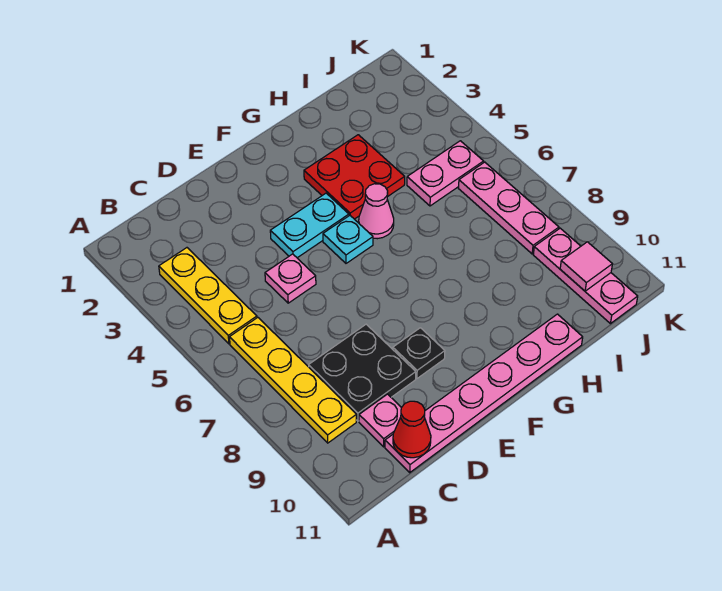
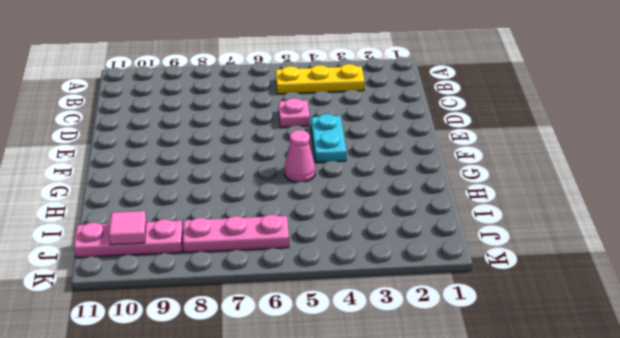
none -> yellow 1x4 plate [229,318,356,443]
none -> black 2x2 plate [309,324,416,421]
none -> pink 1x1 plate [359,394,401,447]

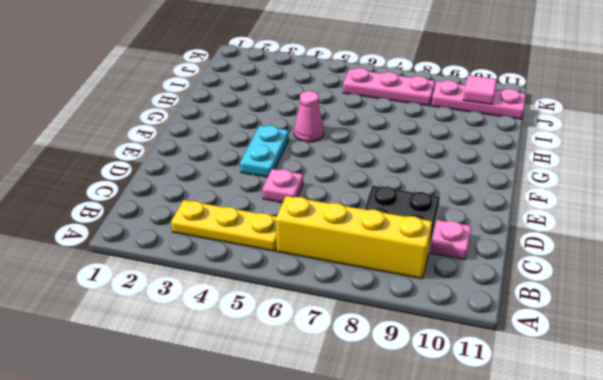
yellow 1x4 brick [276,196,432,279] -> yellow 1x4 plate [229,318,356,443]
none -> pink 1x6 plate [385,314,583,472]
none -> black 1x1 plate [393,328,445,379]
none -> cyan 1x1 plate [323,216,373,263]

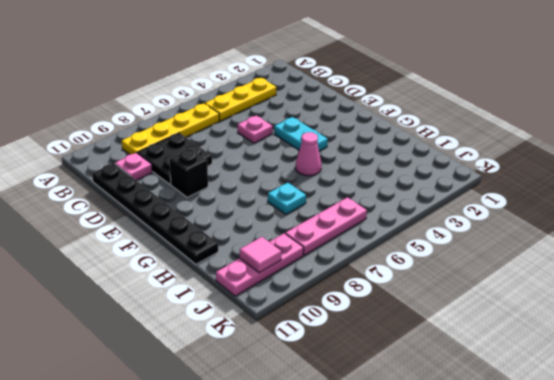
black 1x6 plate [92,163,218,264] -> pink 1x6 plate [385,314,583,472]
black 1x1 brick [169,149,208,197] -> black 1x1 plate [393,328,445,379]
cyan 1x1 plate [268,183,306,214] -> cyan 1x1 plate moved to [323,216,373,263]
none -> red 2x2 plate [304,135,405,219]
none -> pink 1x2 plate [407,141,484,206]
none -> red 1x1 cone [393,401,431,458]

